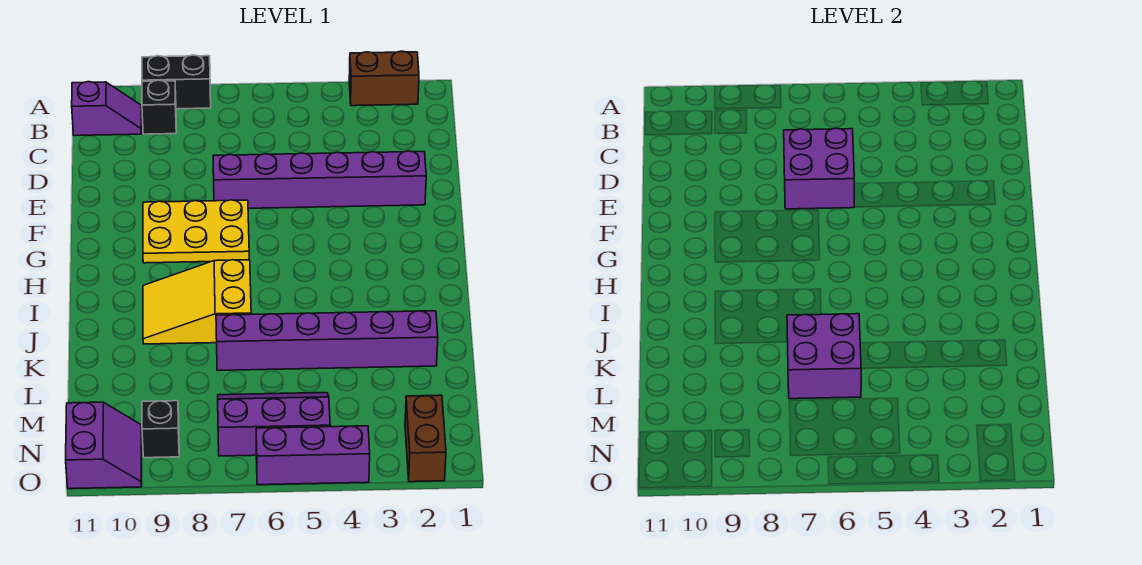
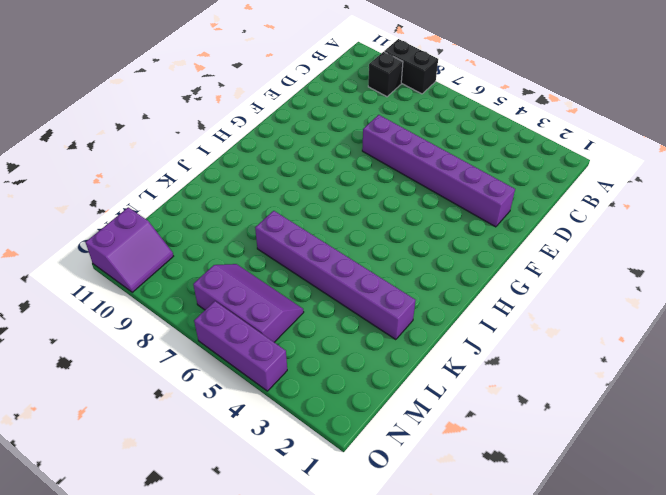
none -> brown 1x2 brick [349,51,419,106]
none -> purple 1x2 slope [72,82,142,136]
none -> yellow 2x3 plate [143,200,249,263]

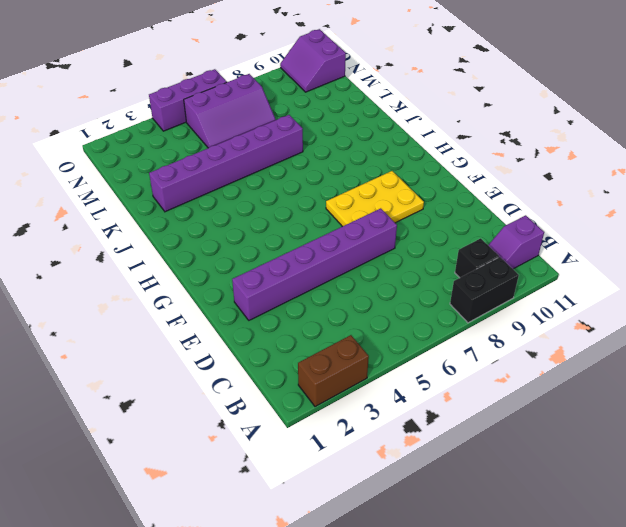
none -> yellow 2x3 slope [143,260,251,344]
none -> brown 1x2 brick [405,395,446,482]
none -> black 1x1 brick [142,401,179,458]

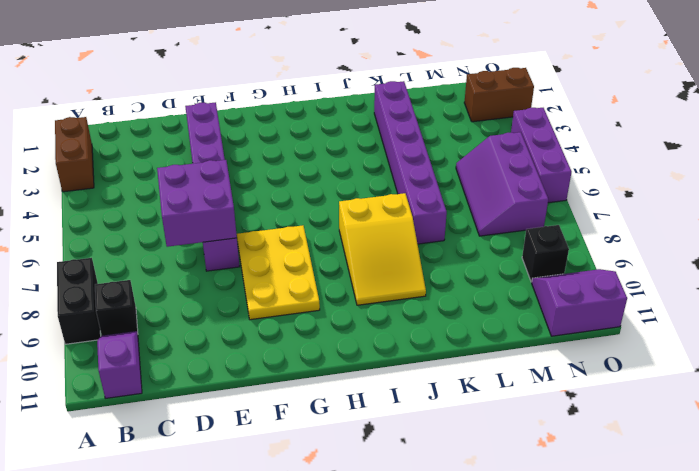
none -> purple 2x2 brick [787,314,861,399]

